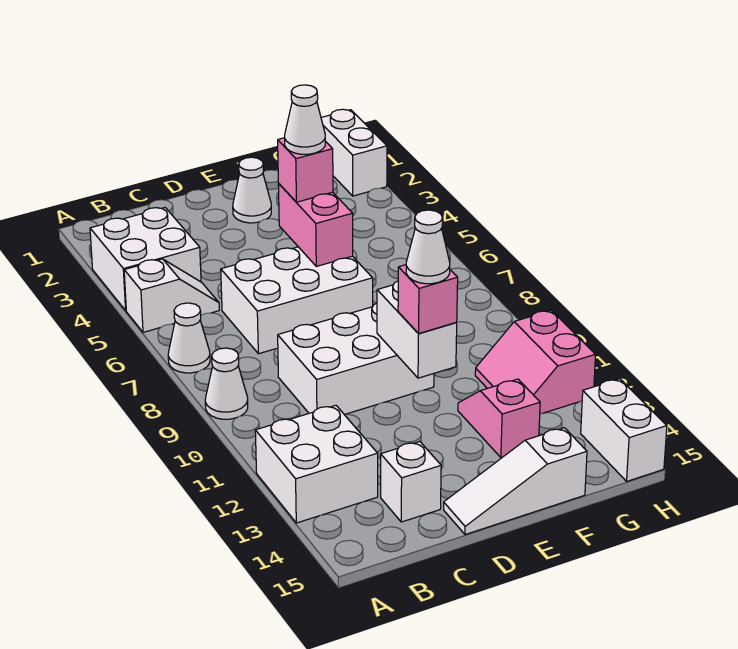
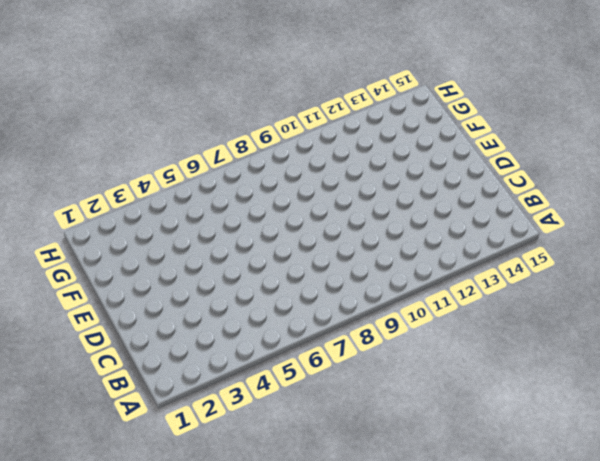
none -> white 2x2 brick [90,208,201,310]
none -> white 1x2 slope [124,259,219,332]
none -> white 1x1 cone [168,303,210,373]

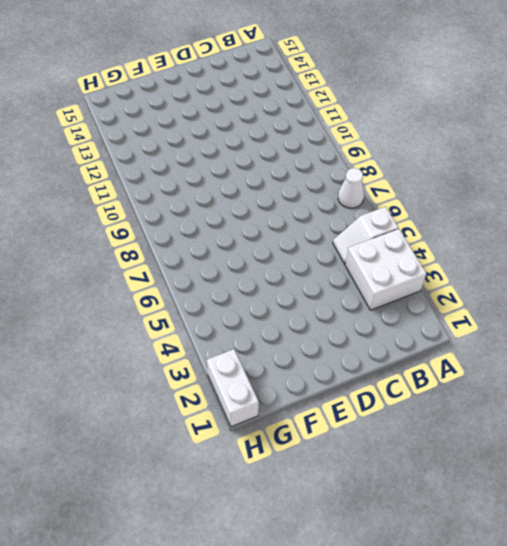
none -> white 1x1 cone [205,348,248,419]
none -> white 2x2 brick [255,405,378,523]
none -> white 2x3 brick [221,247,373,354]

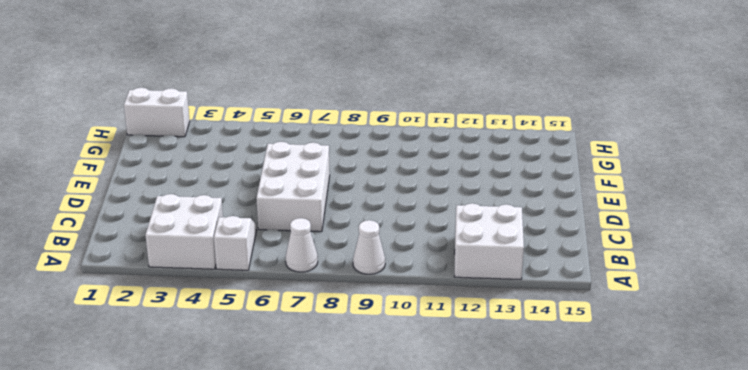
none -> white 2x3 brick [278,303,434,415]
none -> white 1x1 brick [381,442,441,522]
none -> white 1x3 slope [444,428,587,535]

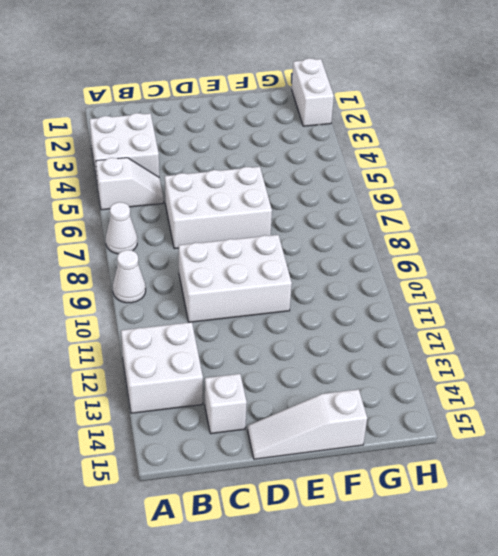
none -> white 1x1 cone [233,157,271,223]
none -> pink 1x2 slope [458,379,540,458]
none -> pink 2x2 slope [475,310,596,414]

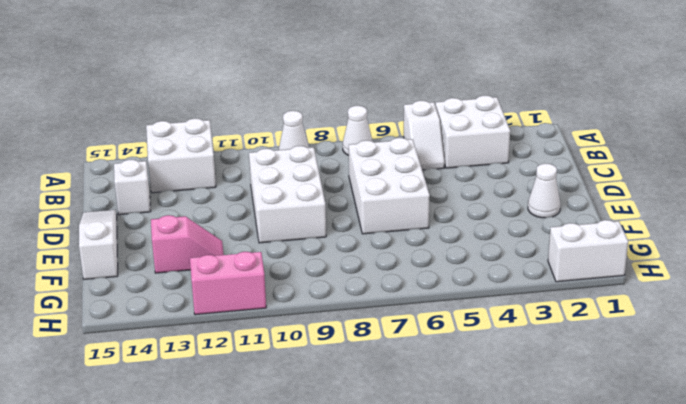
none -> white 1x2 brick [581,379,667,481]
none -> pink 1x2 brick [278,184,353,266]
none -> white 1x2 brick [377,281,457,378]

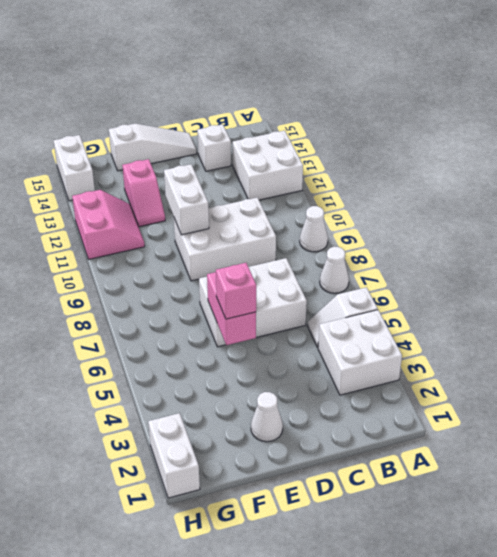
none -> pink 1x1 brick [398,265,458,334]
none -> white 1x1 cone [285,85,325,154]
none -> white 1x1 cone [406,210,450,284]

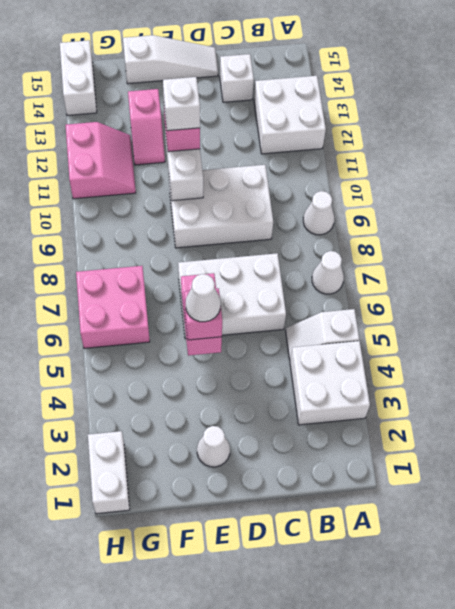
white 1x1 brick [163,77,200,131] -> white 1x1 cone [406,210,450,284]
pink 2x2 brick [76,266,150,348] -> none

